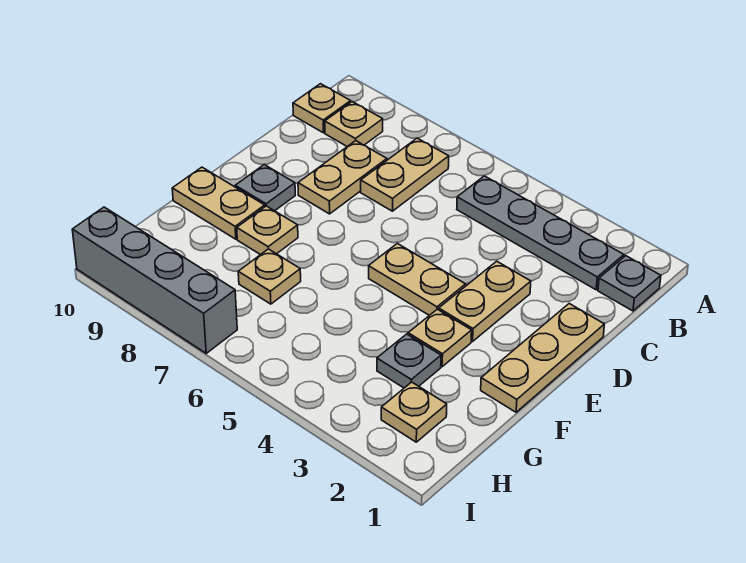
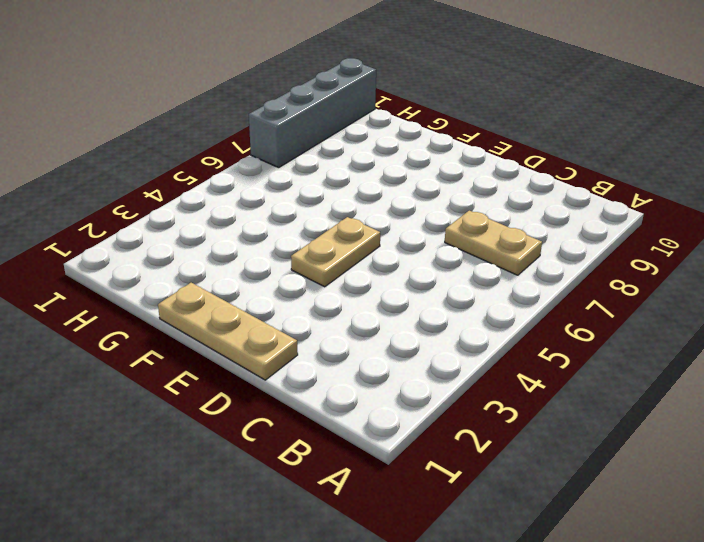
none -> grey 1x1 plate [598,256,661,311]
none -> grey 1x4 plate [457,176,624,290]
none -> tan 1x1 plate [325,102,383,147]

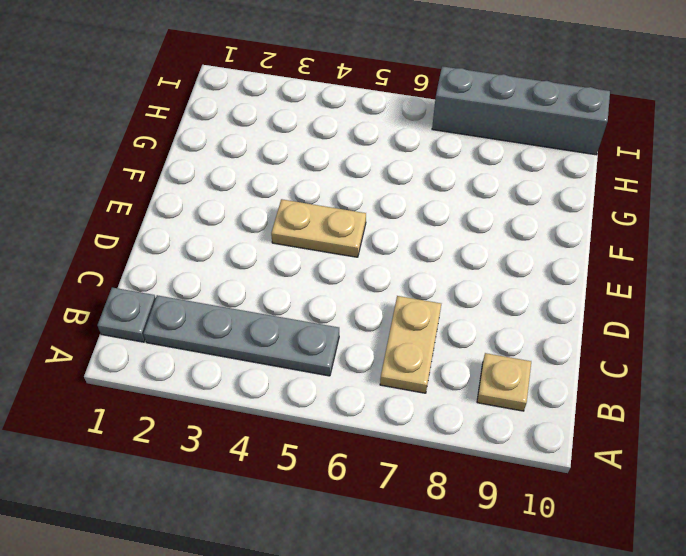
none -> tan 1x1 plate [293,84,351,133]
none -> tan 1x2 plate [298,141,387,214]
none -> tan 1x3 plate [481,304,604,412]

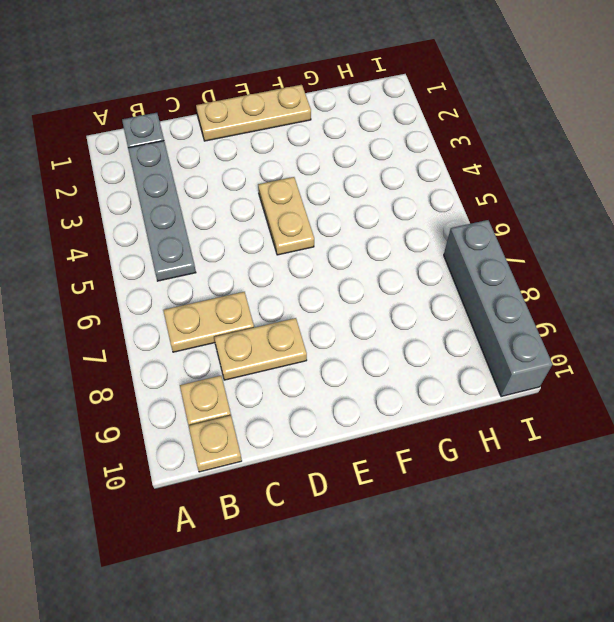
none -> tan 1x2 plate [439,261,531,341]
none -> grey 1x1 plate [235,165,295,211]
none -> tan 1x1 plate [408,309,472,367]

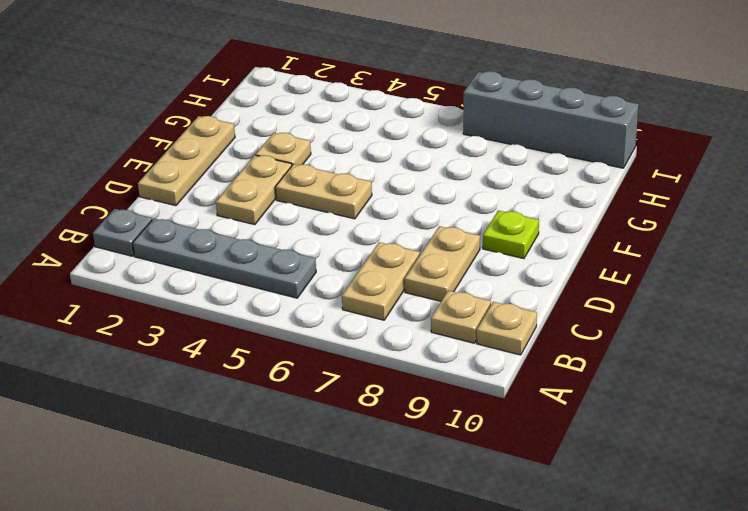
lime 1x1 plate [483,210,539,259] -> grey 1x1 plate [235,165,295,211]
none -> tan 1x1 plate [237,206,298,255]
none -> tan 1x2 plate [172,167,265,239]
none -> grey 1x1 plate [377,334,441,388]

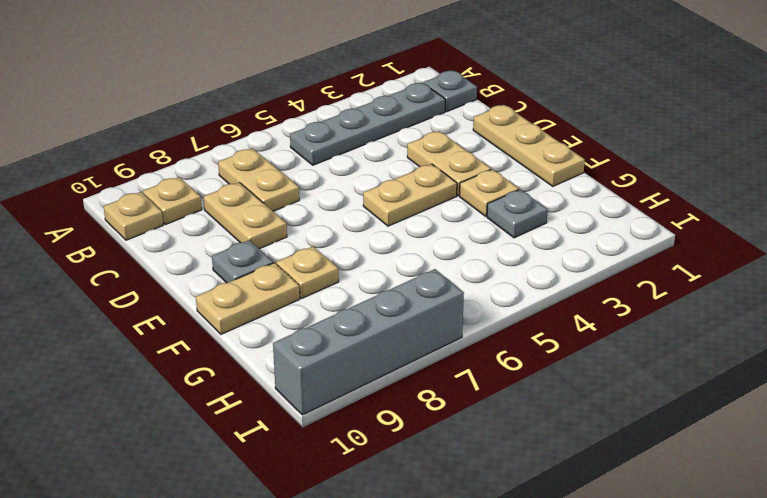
none -> tan 1x1 plate [238,249,301,304]
none -> tan 1x1 plate [381,382,447,442]

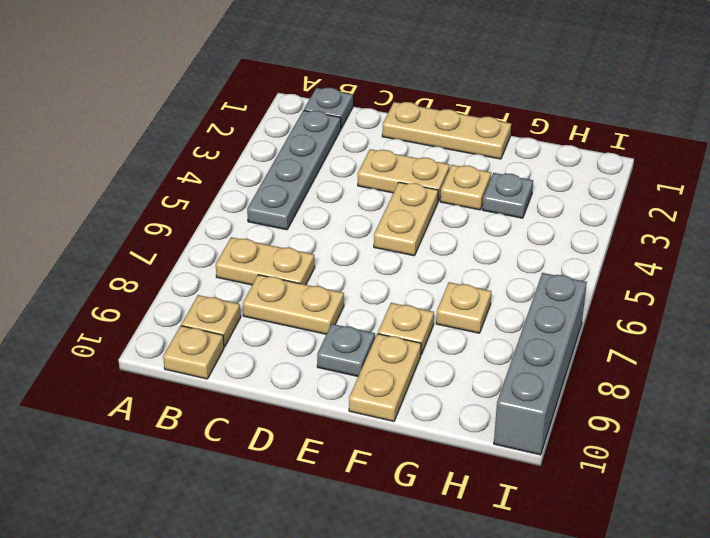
none -> tan 1x1 plate [381,382,447,442]

